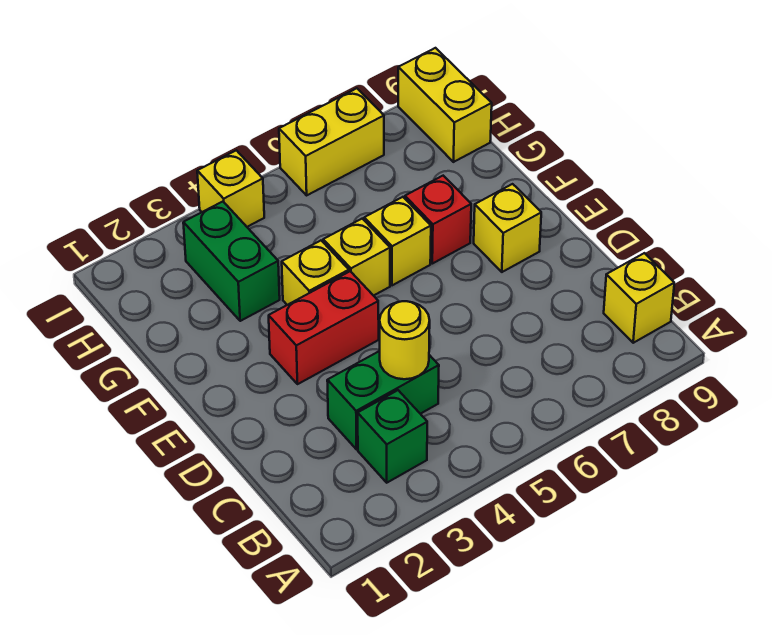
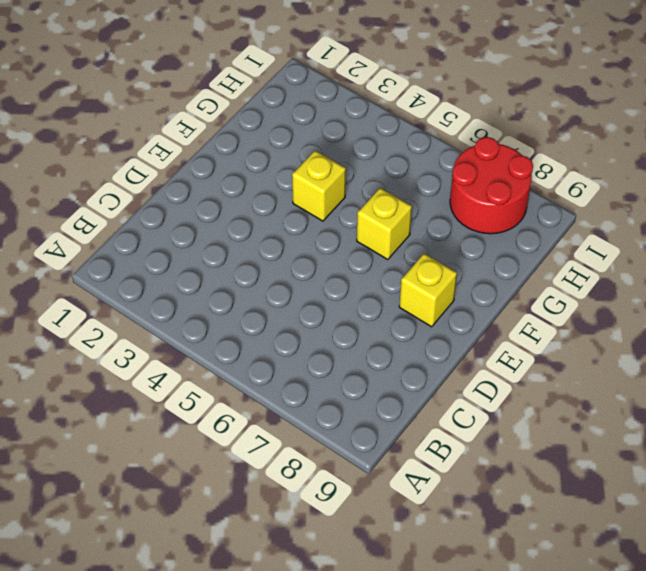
red 2x2 round brick [450,137,533,234] -> yellow 1x2 brick [279,88,384,195]
none -> green 1x1 brick [358,390,427,483]
none -> yellow 1x1 brick [604,253,674,343]
none -> green 1x2 brick [327,351,439,449]

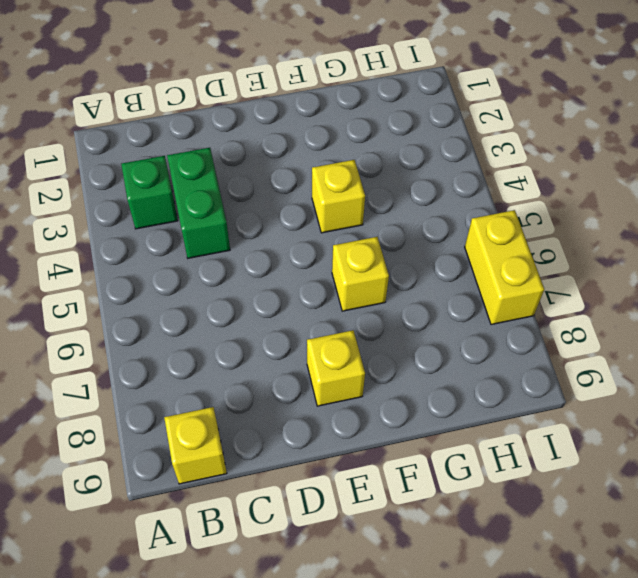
none -> red 1x2 brick [269,271,379,384]
none -> yellow 1x1 brick [323,219,390,296]
none -> red 1x1 brick [405,176,471,264]

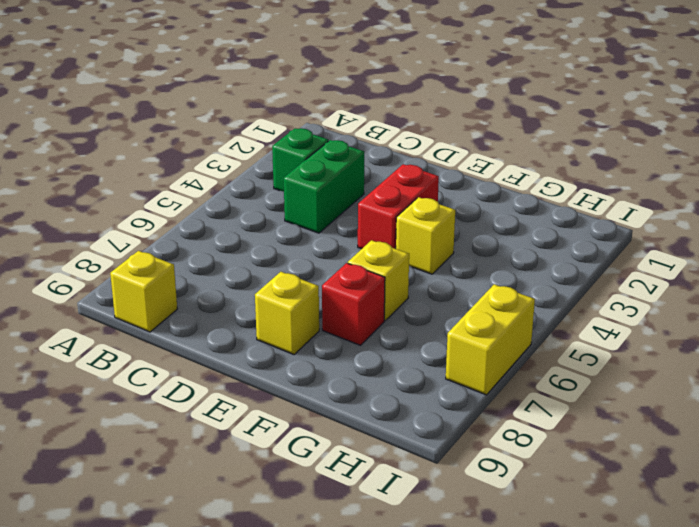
none -> yellow 1x1 brick [323,219,390,296]
none -> green 1x2 brick [183,202,280,321]
none -> yellow 1x2 brick [398,48,492,162]

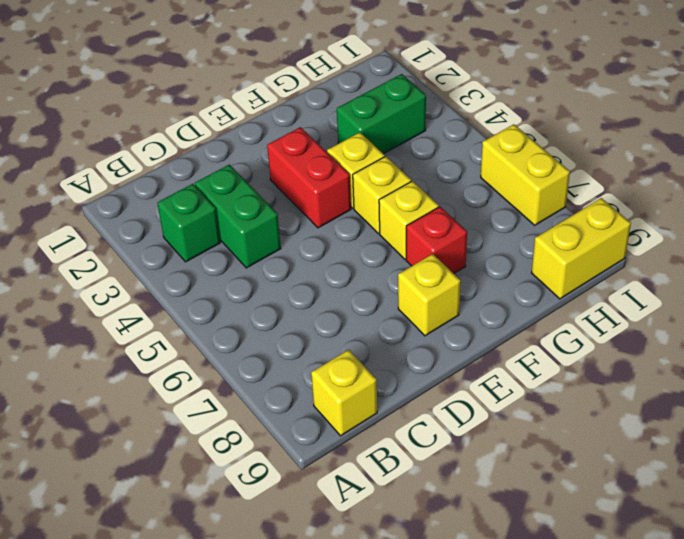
none -> yellow 1x1 brick [197,150,264,227]
none -> yellow 1x1 round brick [380,301,430,379]

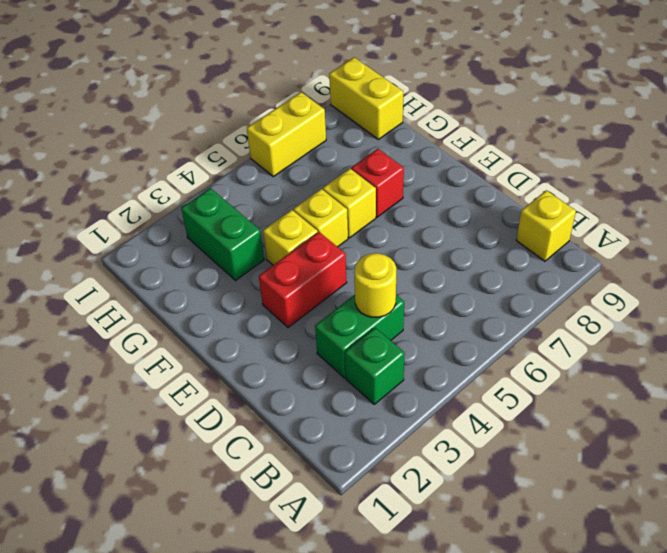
none -> yellow 1x1 brick [474,184,541,272]
none -> yellow 1x1 brick [197,150,264,227]

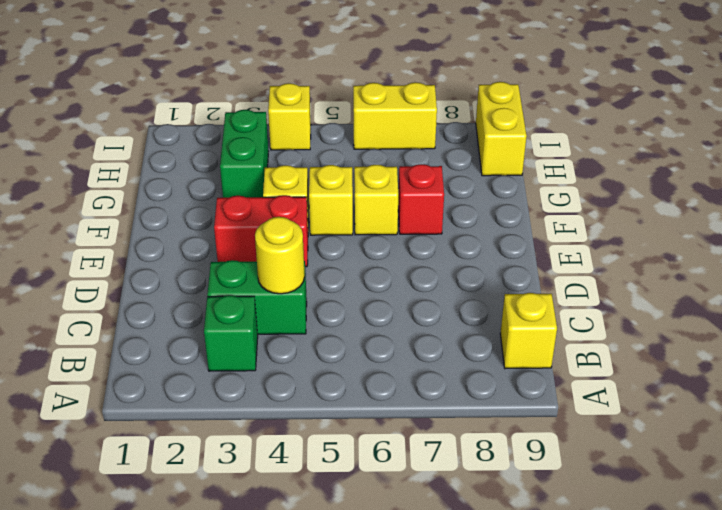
none -> yellow 1x1 brick [474,184,541,272]

